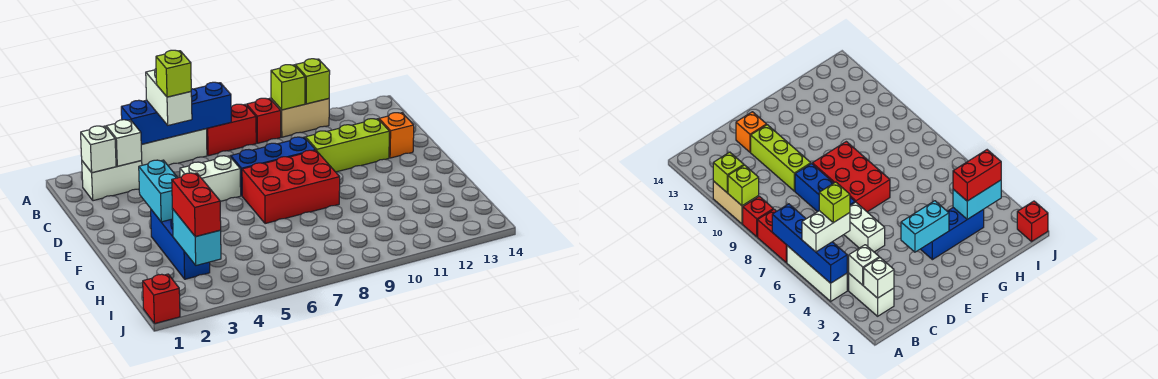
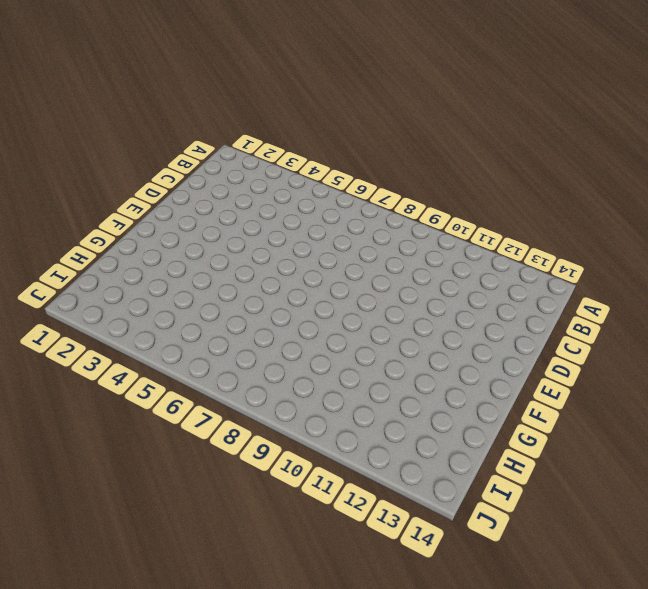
none -> white 1x3 brick [141,129,207,166]
none -> red 1x2 brick [206,104,256,156]
none -> red 1x1 brick [247,98,281,143]

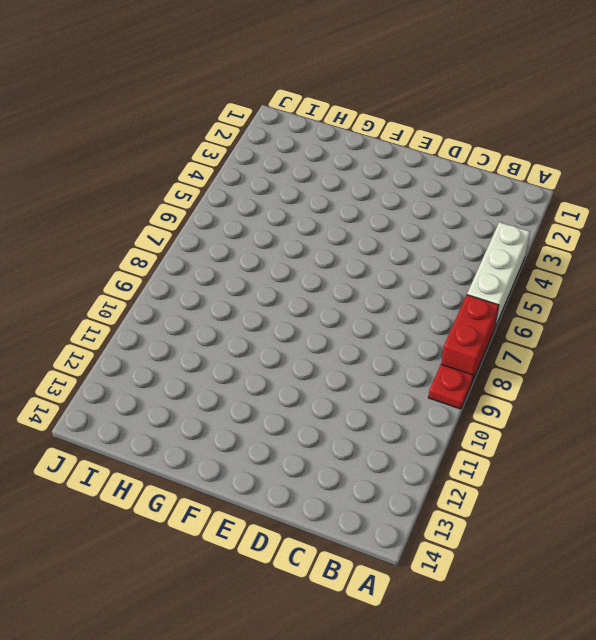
red 1x1 plate [428,364,473,409] -> red 1x1 brick [247,98,281,143]
none -> tan 1x2 brick [271,98,329,137]
none -> white 1x2 brick [82,161,142,201]
none -> white 1x2 brick [180,156,241,201]

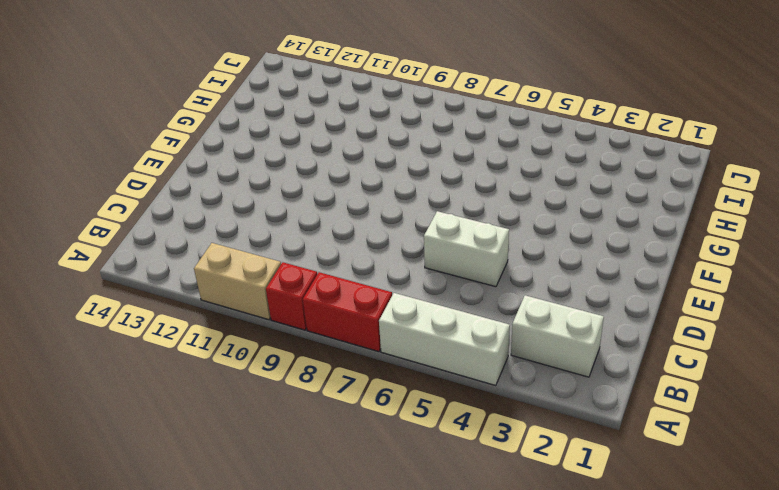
none -> blue 1x3 brick [231,137,315,196]
none -> lime 1x3 brick [306,119,389,172]
none -> orange 1x1 brick [379,113,414,158]

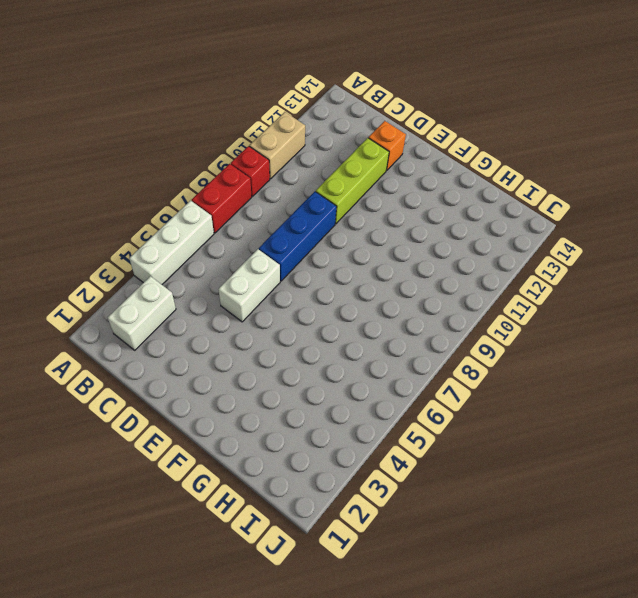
none -> red 2x3 brick [242,150,340,224]
none -> blue 1x3 brick [151,210,210,279]
none -> red 1x1 brick [143,274,180,324]

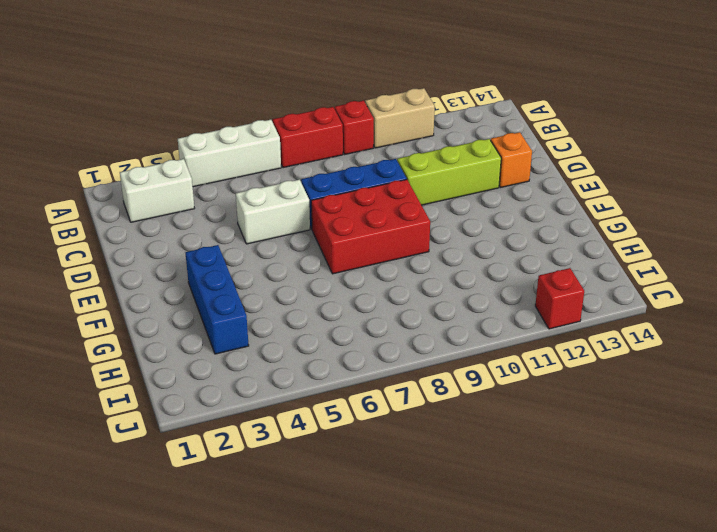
red 1x1 brick [535,268,584,329] -> red 1x1 brick moved to [143,274,180,324]
none -> blue 1x4 brick [121,82,231,144]
none -> lime 1x1 brick [271,65,305,110]
none -> lime 1x1 brick [295,59,330,104]

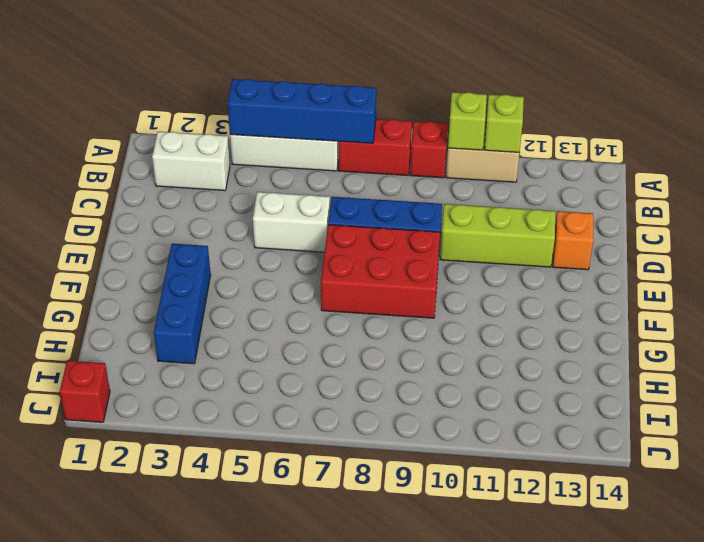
none -> white 1x1 brick [81,126,116,173]
none -> white 1x1 brick [106,120,142,166]
none -> cyan 1x2 brick [139,160,178,222]

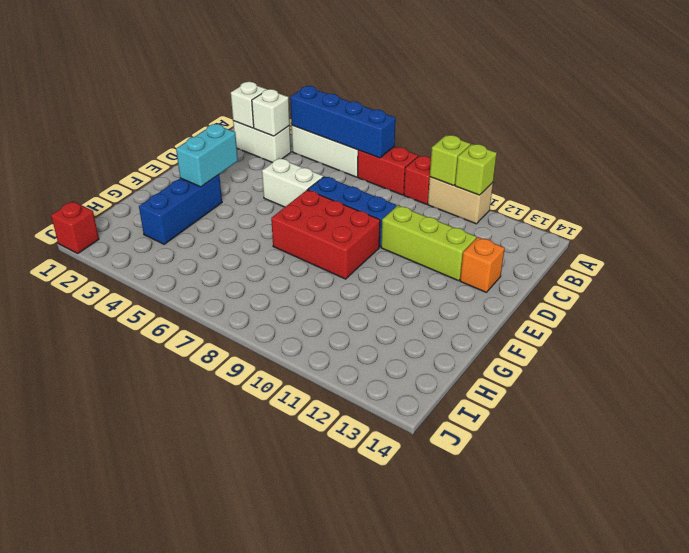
none -> cyan 1x2 brick [172,209,221,265]
none -> white 1x2 brick [146,69,192,125]
none -> red 1x2 brick [172,173,221,237]

